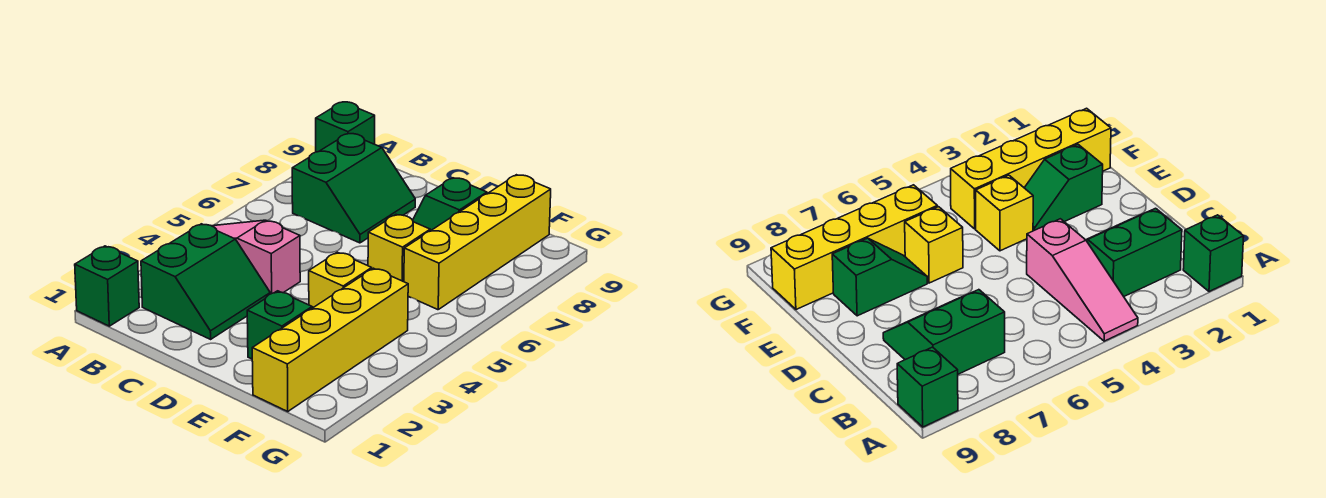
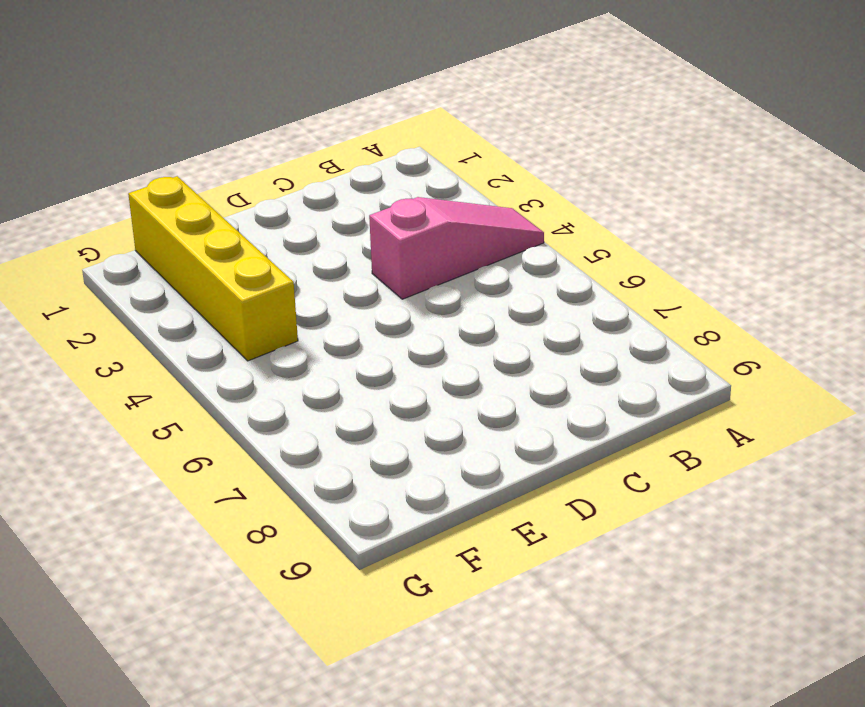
none -> green 1x1 brick [75,246,139,326]
none -> green 1x1 brick [316,102,375,152]

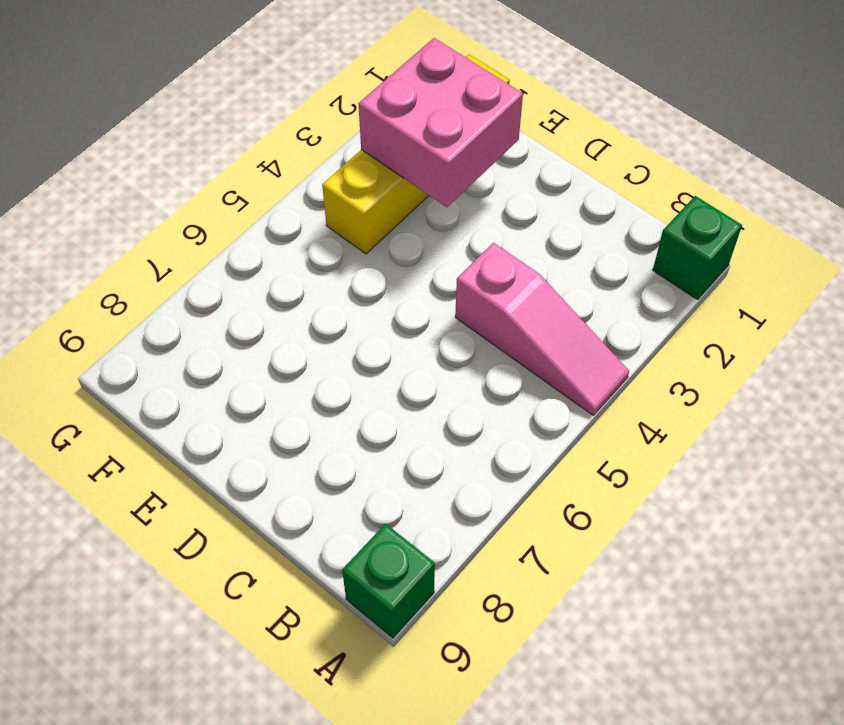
pink 2x2 brick [358,38,523,207] -> none
none -> green 2x2 slope [141,224,270,339]
none -> green 2x2 slope [292,134,415,243]

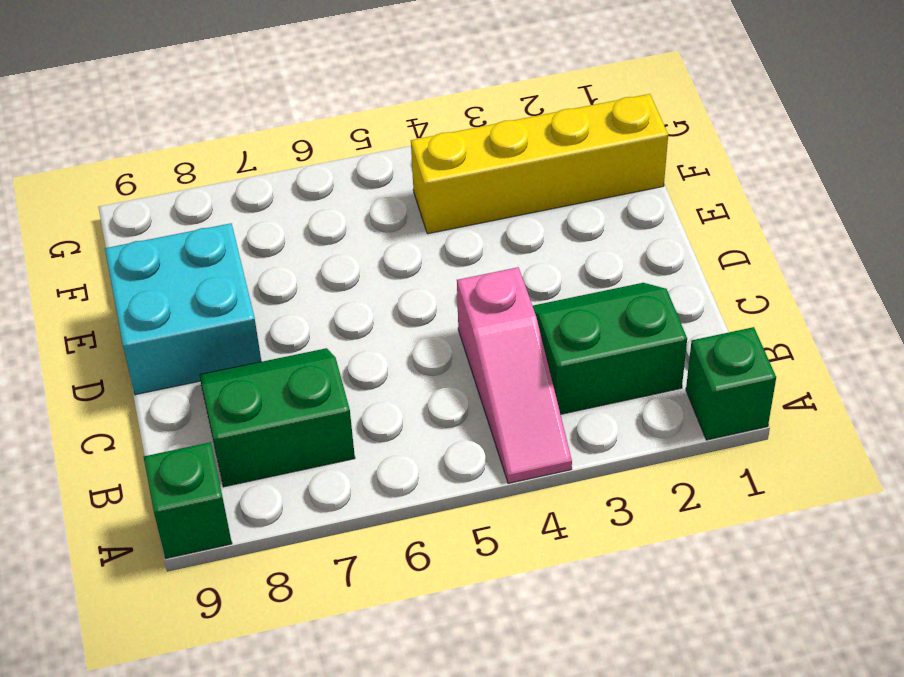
cyan 2x2 brick [105,223,261,395] -> green 1x2 slope [413,178,487,231]
none -> green 1x2 slope [247,291,313,359]
none -> yellow 1x1 brick [309,252,372,307]

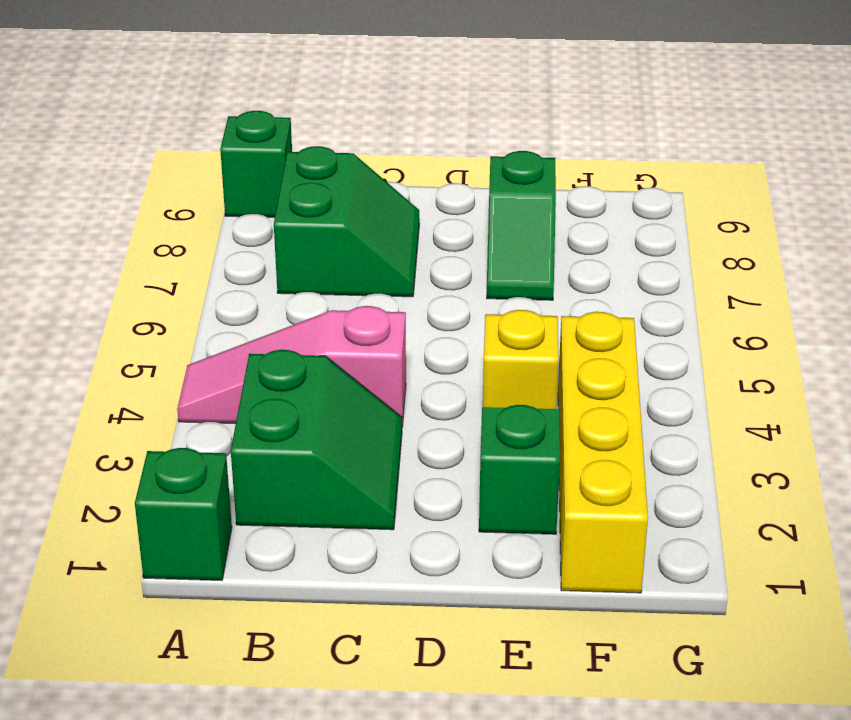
none -> yellow 1x1 brick [368,215,430,282]
none -> yellow 1x4 brick [404,175,551,310]

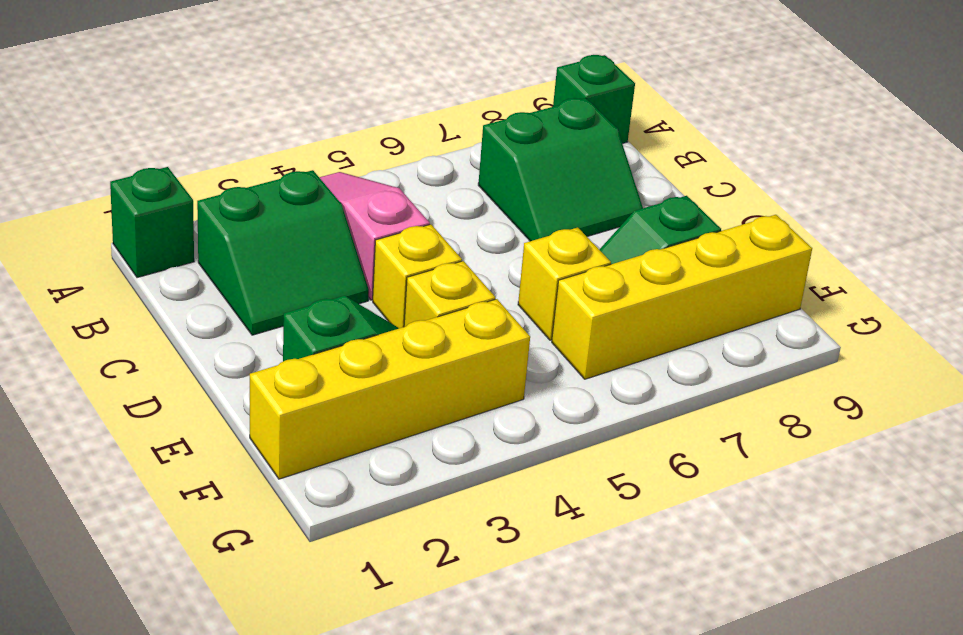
yellow 1x1 brick [373,224,462,328] -> none

